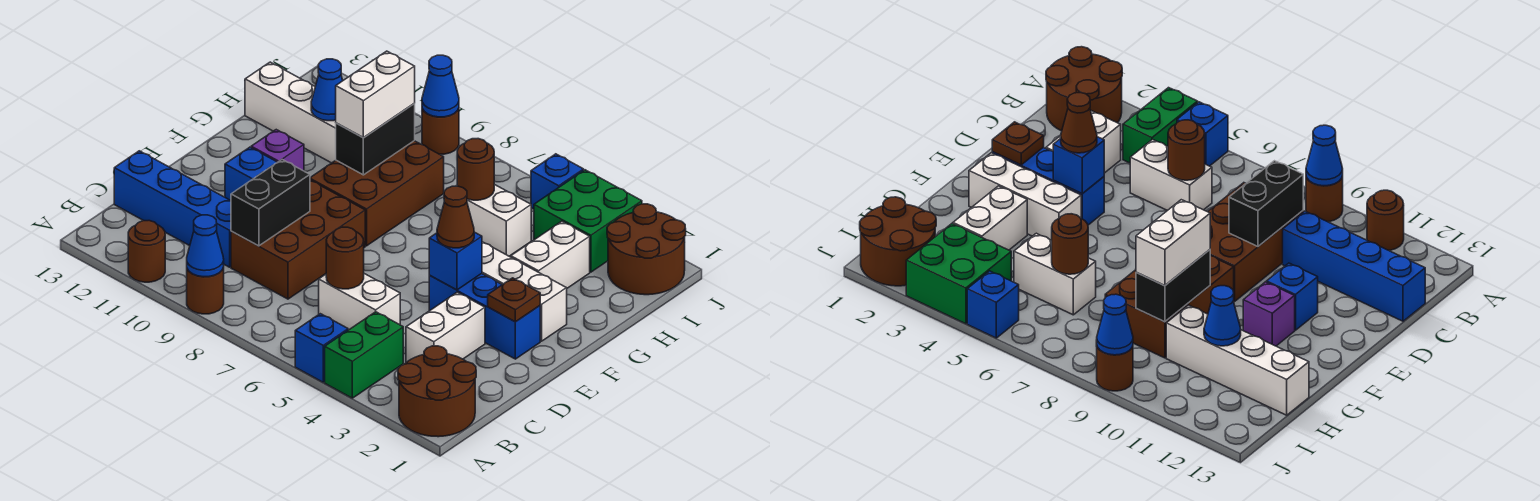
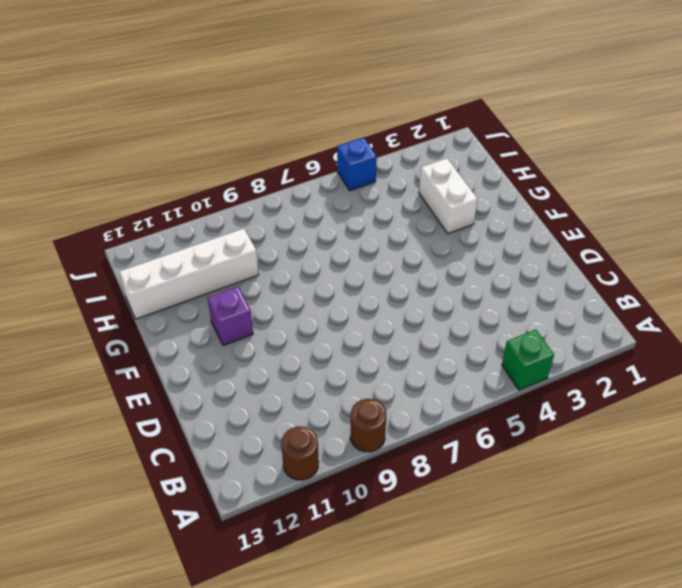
green 1x1 brick [502,330,554,390] -> green 1x2 brick [325,312,403,398]
none -> brown 2x2 round brick [398,346,476,437]
none -> blue 1x1 brick [295,314,348,382]
none -> white 1x2 brick [406,292,485,362]
none -> white 1x2 brick [319,274,400,330]

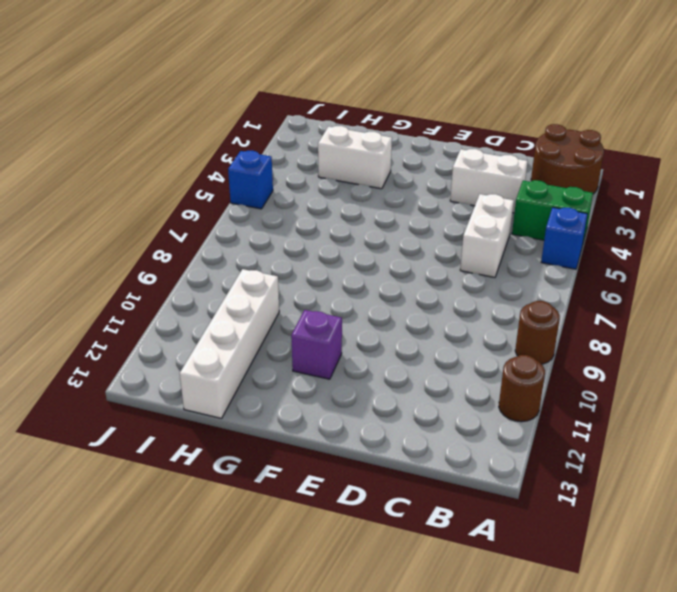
none -> brown 2x3 brick [231,180,365,299]
none -> blue 1x4 brick [114,151,231,267]
none -> blue 1x3 brick [429,274,540,359]
none -> blue 1x1 brick [225,147,277,200]

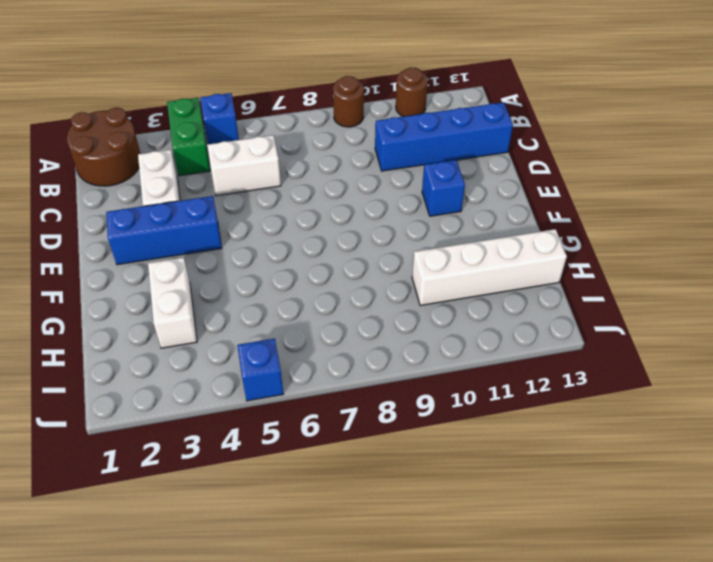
none -> brown 2x3 brick [231,180,365,299]
none -> white 1x3 brick [482,242,567,341]
none -> brown 2x3 brick [310,141,444,246]
none -> purple 1x1 brick [251,130,304,171]

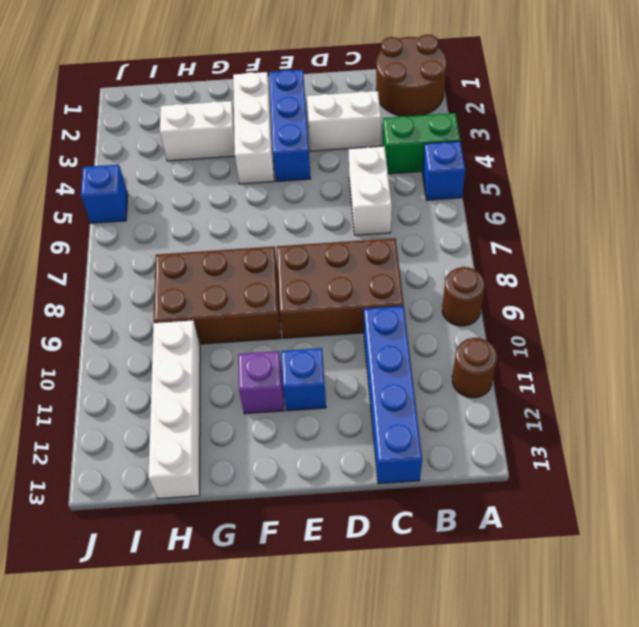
none -> white 1x2 brick [456,184,531,256]
none -> brown 2x2 round brick [607,204,686,295]
none -> green 2x2 brick [534,170,642,272]
none -> brown 1x1 round brick [422,108,459,154]

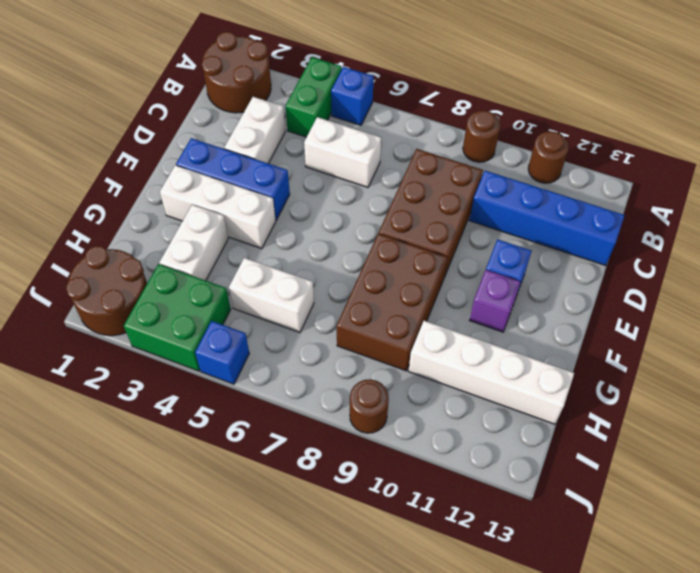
none -> blue 1x1 cone [187,215,224,277]
none -> brown 1x1 round brick [326,227,364,289]
none -> black 1x2 brick [231,160,310,246]
none -> brown 1x1 plate [488,278,540,322]

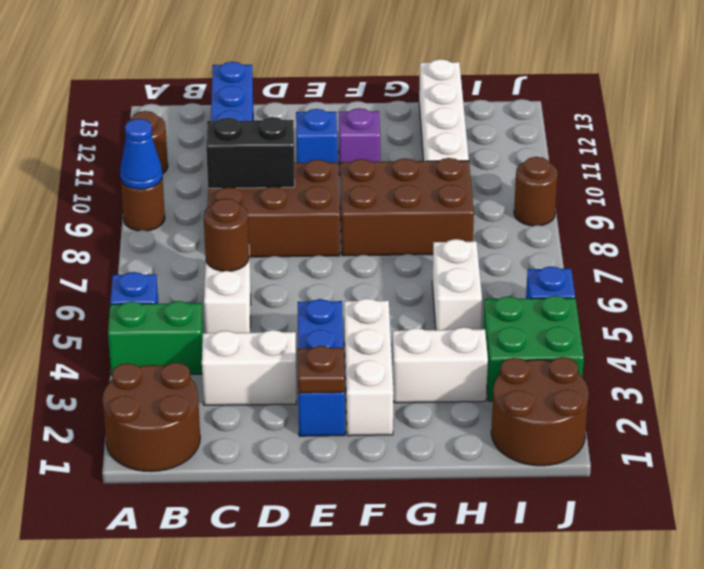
none -> blue 1x1 brick [429,232,482,290]
none -> black 1x2 brick [336,104,415,175]
none -> brown 1x1 round brick [457,139,494,200]
none -> blue 1x1 cone [311,59,343,121]

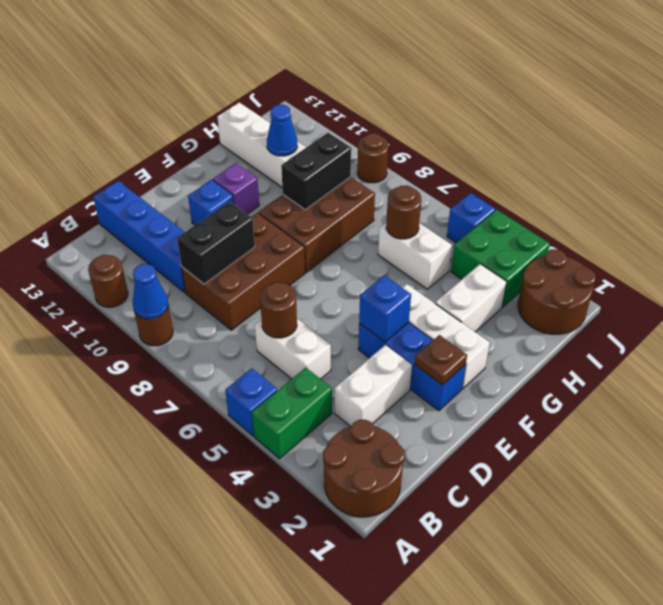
none -> blue 1x1 cone [422,55,459,117]
none -> brown 1x1 cone [437,186,474,248]
none -> white 1x2 brick [336,51,415,138]

